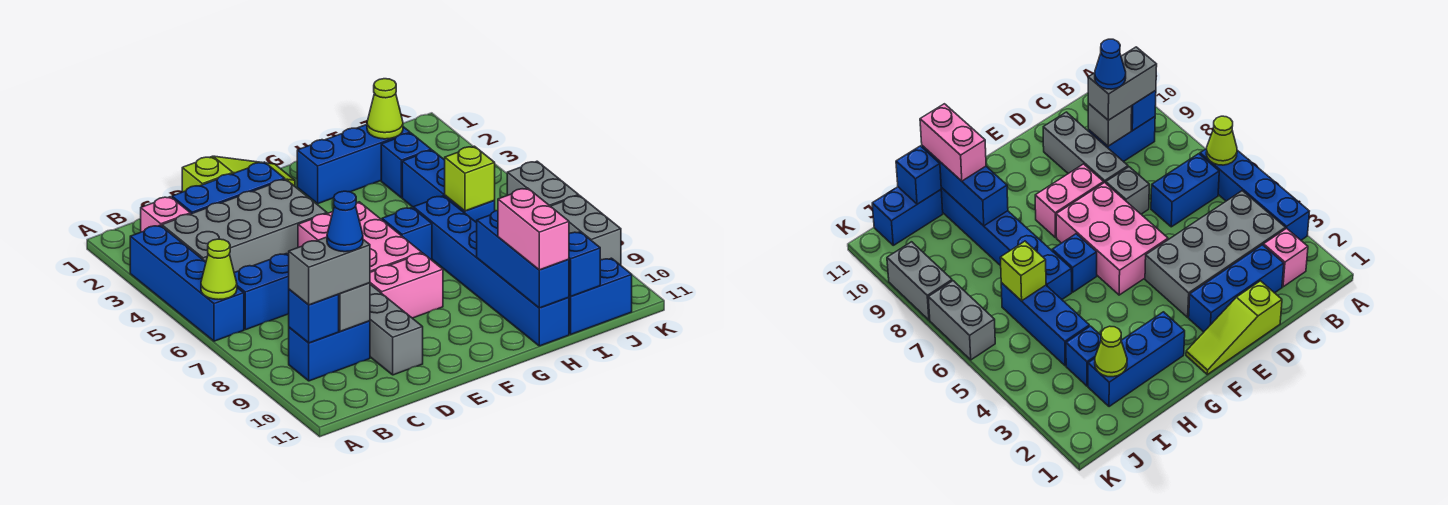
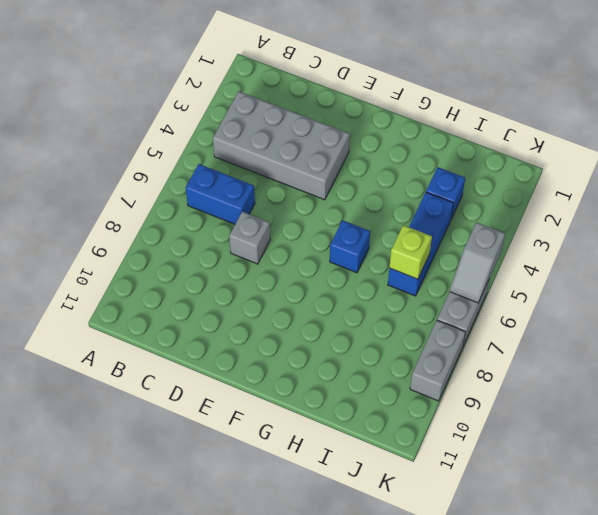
grey 1x2 slope [450,222,505,303] -> none
none -> blue 1x4 brick [130,225,244,341]
none -> pink 1x1 brick [141,197,191,232]
none -> blue 1x2 brick [289,321,370,381]

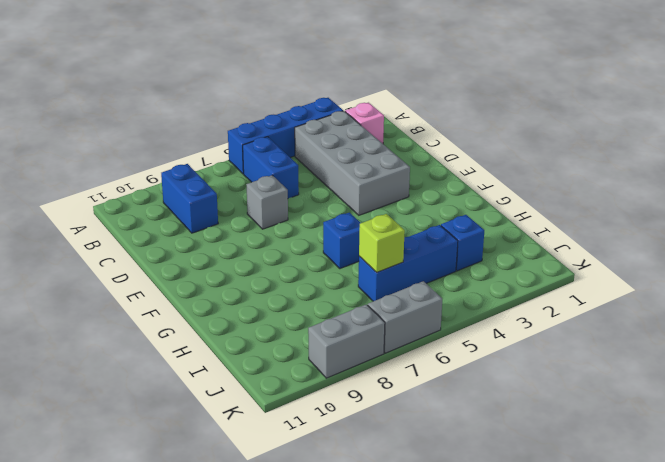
none -> blue 1x3 brick [172,162,285,214]
none -> lime 1x3 slope [182,156,295,192]
none -> grey 1x3 brick [370,284,423,375]

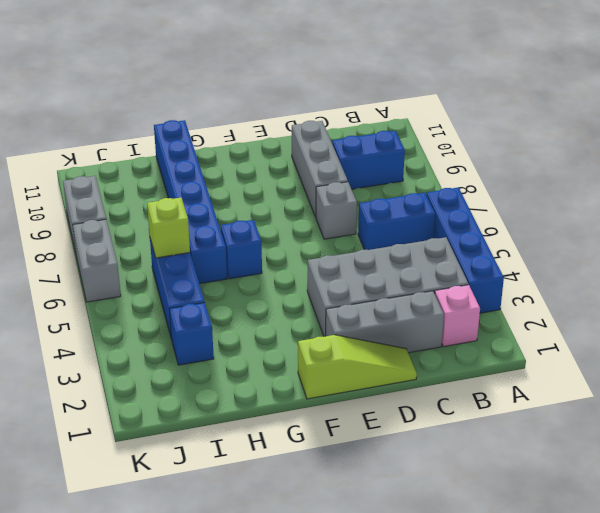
grey 1x3 brick [326,291,444,353] -> blue 1x3 brick [172,162,285,214]
lime 1x3 slope [298,335,417,399] -> lime 1x3 slope turned to [182,156,295,192]
none -> pink 2x3 brick [298,202,422,272]
none -> pink 1x2 brick [370,253,443,318]
none -> blue 1x3 brick [297,125,410,204]

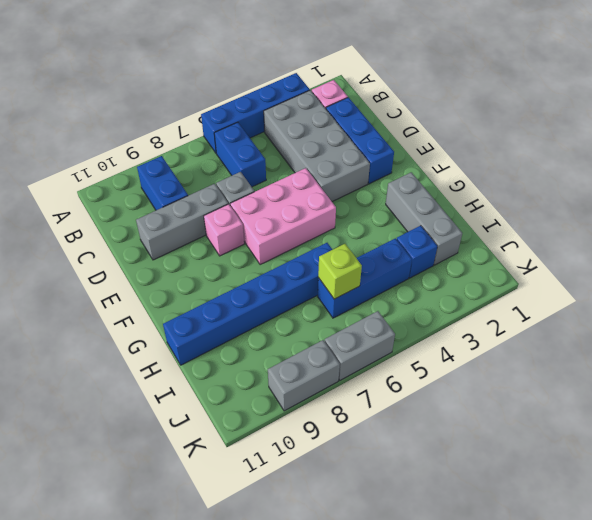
pink 1x1 brick [204,204,244,256] -> pink 1x2 brick [370,253,443,318]
grey 1x3 brick [386,172,462,265] -> blue 1x3 brick [297,125,410,204]
none -> lime 1x3 slope [182,156,295,192]
none -> blue 1x1 brick [382,207,432,260]
none -> blue 1x2 brick [569,258,632,334]

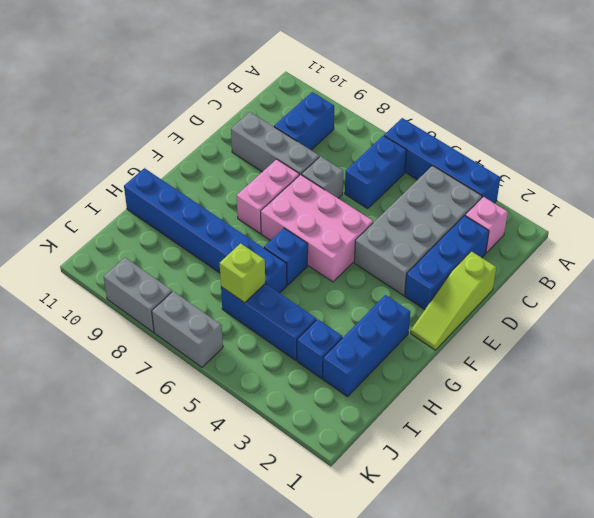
none -> blue 1x2 brick [569,258,632,334]
none -> lime 1x1 cone [201,239,237,300]
none -> blue 1x1 brick [289,289,339,343]

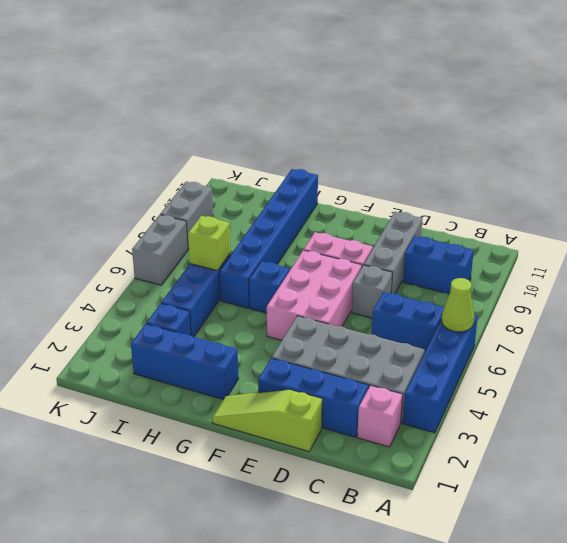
none -> blue 1x2 brick [569,258,632,334]
none -> blue 1x1 brick [289,289,339,343]
none -> grey 1x1 brick [338,283,370,332]

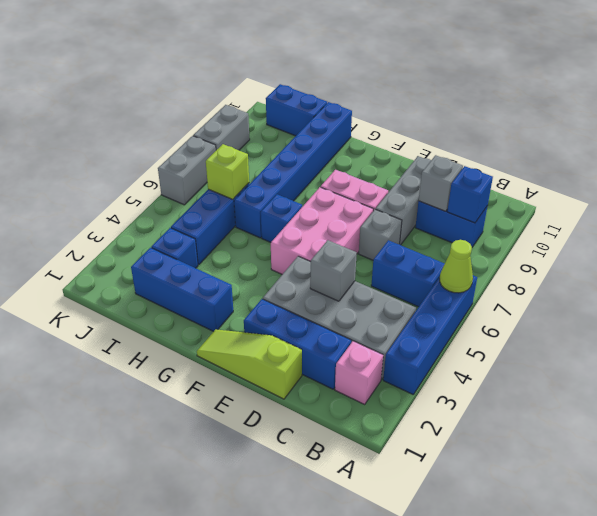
grey 1x1 brick [310,240,357,301] -> none
none -> blue 1x3 brick [477,210,569,308]
none -> lime 1x1 cone [367,79,403,139]
none -> blue 1x1 brick [569,232,600,296]

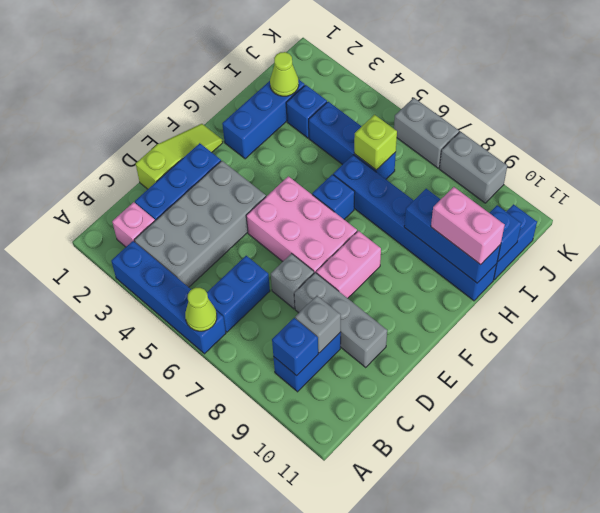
none -> grey 1x2 brick [289,237,370,305]
none -> blue 1x1 cone [327,191,363,252]

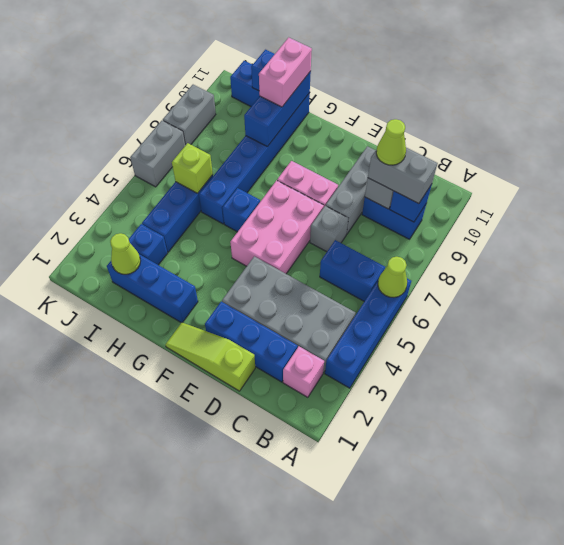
lime 1x1 cone [376,119,406,165] -> blue 1x1 cone [327,191,363,252]

